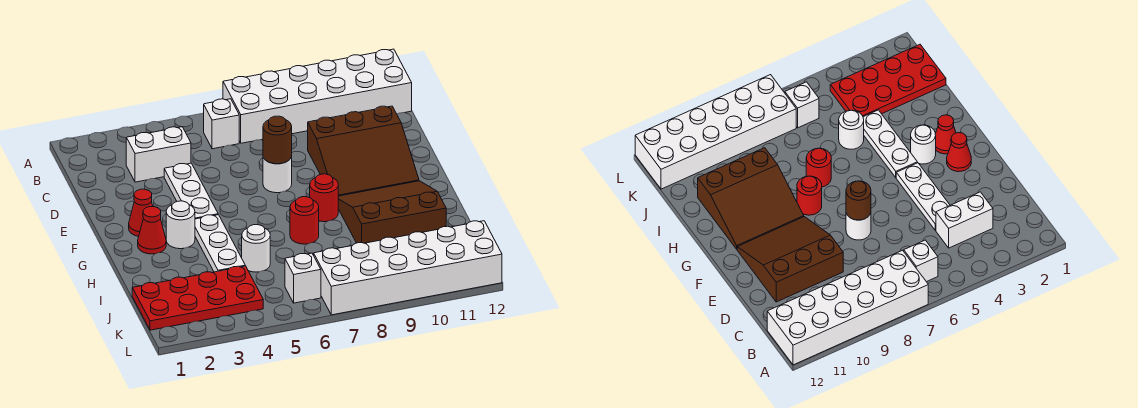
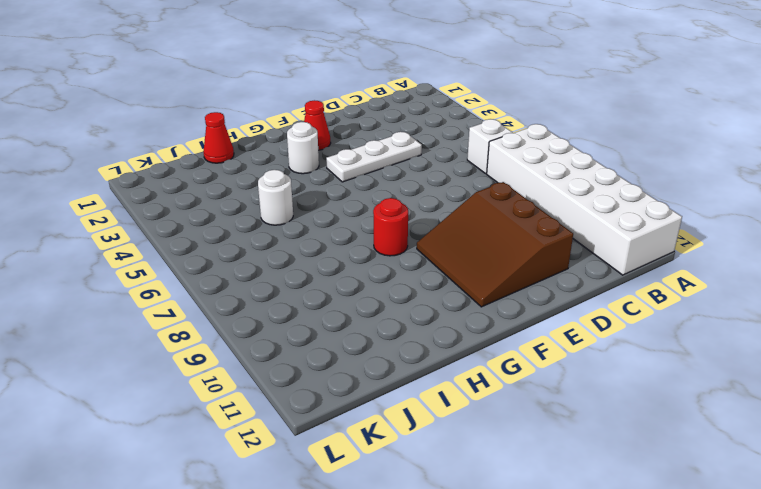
red 1x1 cone [203,112,234,163] -> red 1x1 cone moved to [138,207,166,254]
none -> white 1x2 brick [126,127,191,182]
none -> white 1x1 round brick [263,156,292,193]
none -> white 1x3 plate [195,215,245,272]

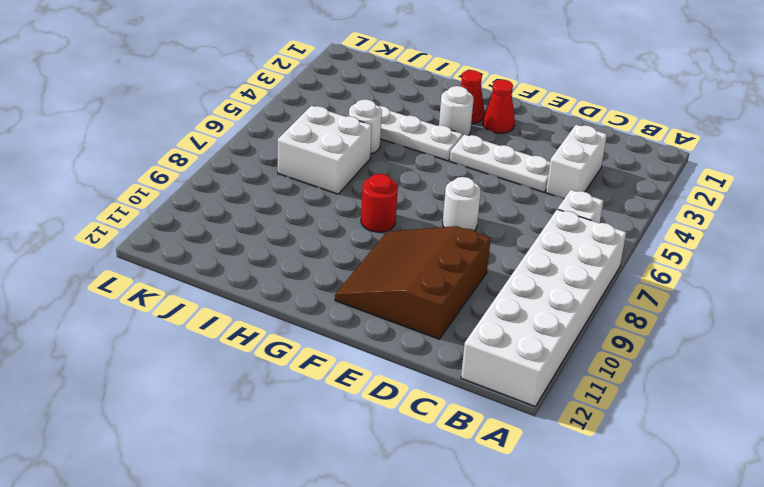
white 2x2 brick [278,106,372,194] -> none
none -> brown 3x3 slope [338,181,446,243]
none -> red 1x1 round brick [290,197,319,244]
none -> red 2x4 plate [132,266,263,330]

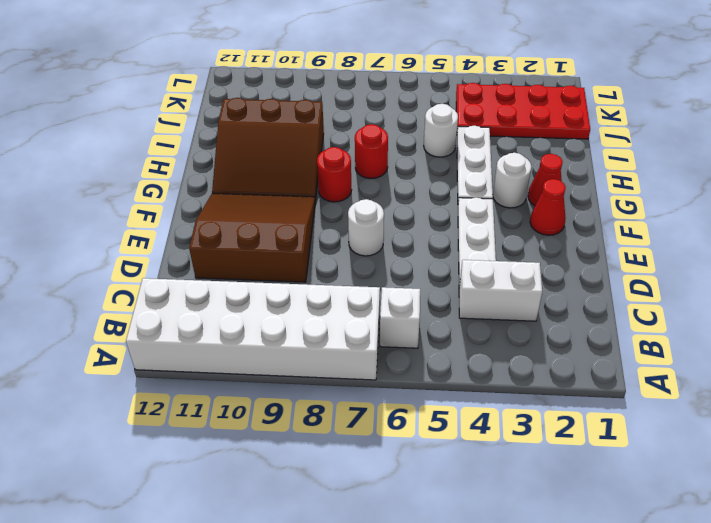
none -> white 1x1 brick [285,253,321,303]
none -> white 2x6 brick [314,221,502,315]
none -> brown 1x1 round brick [263,116,292,164]

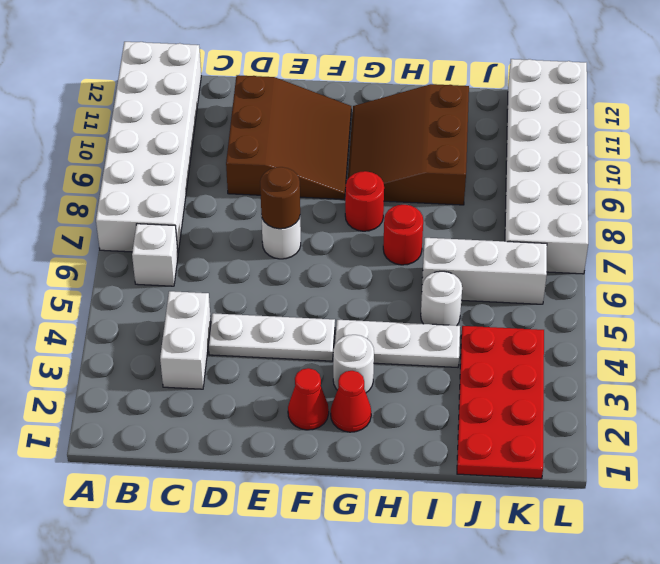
white 1x3 brick [422,238,547,304] -> white 1x1 brick [285,253,321,303]

